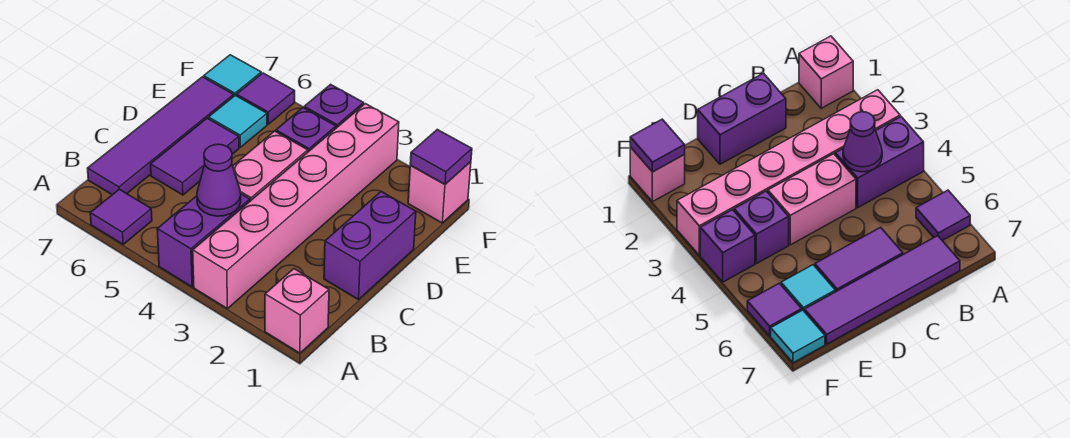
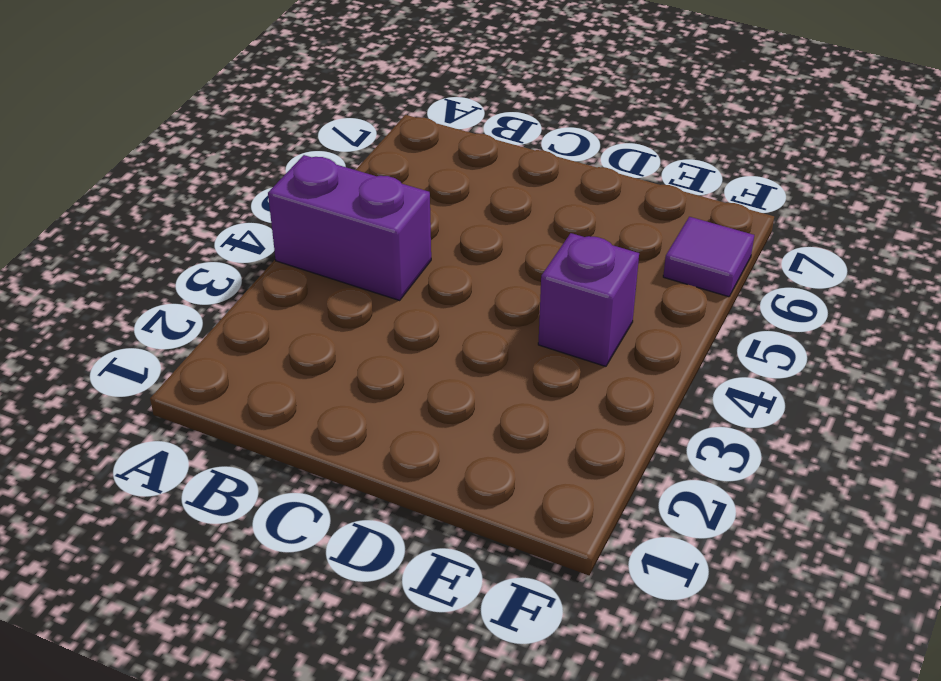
none -> pink 1x1 brick [265,269,329,353]
none -> pink 1x6 brick [193,104,399,309]
none -> purple 1x1 tile [90,189,152,244]

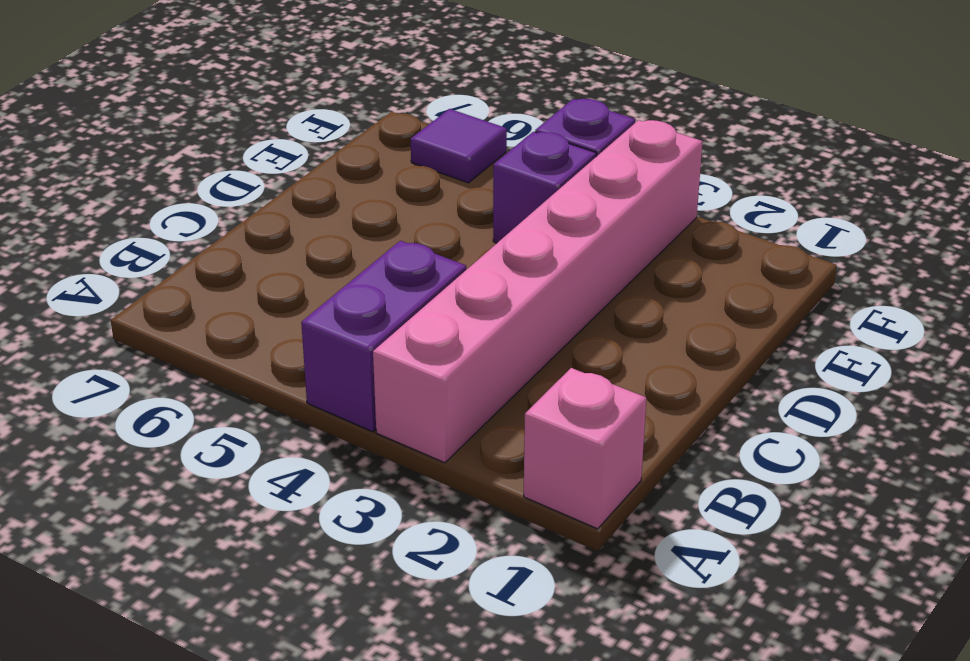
none -> purple 1x1 tile [90,189,152,244]
none -> purple 1x4 tile [88,77,234,195]
none -> purple 1x2 brick [324,192,416,299]

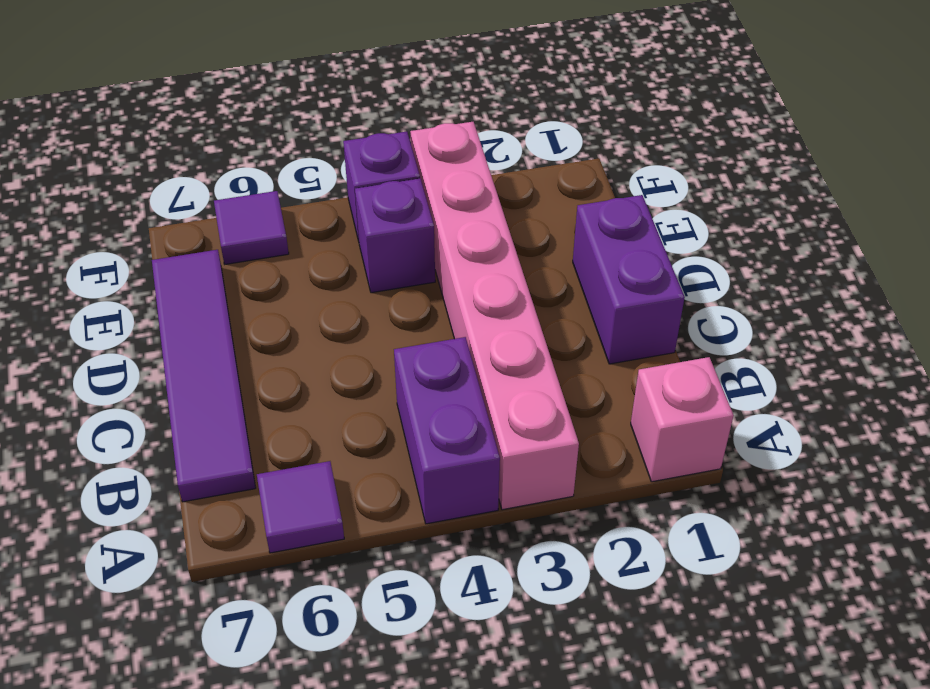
none -> pink 1x2 brick [233,131,308,201]
none -> purple 1x2 tile [151,118,239,195]
none -> cyan 1x1 tile [208,95,267,147]

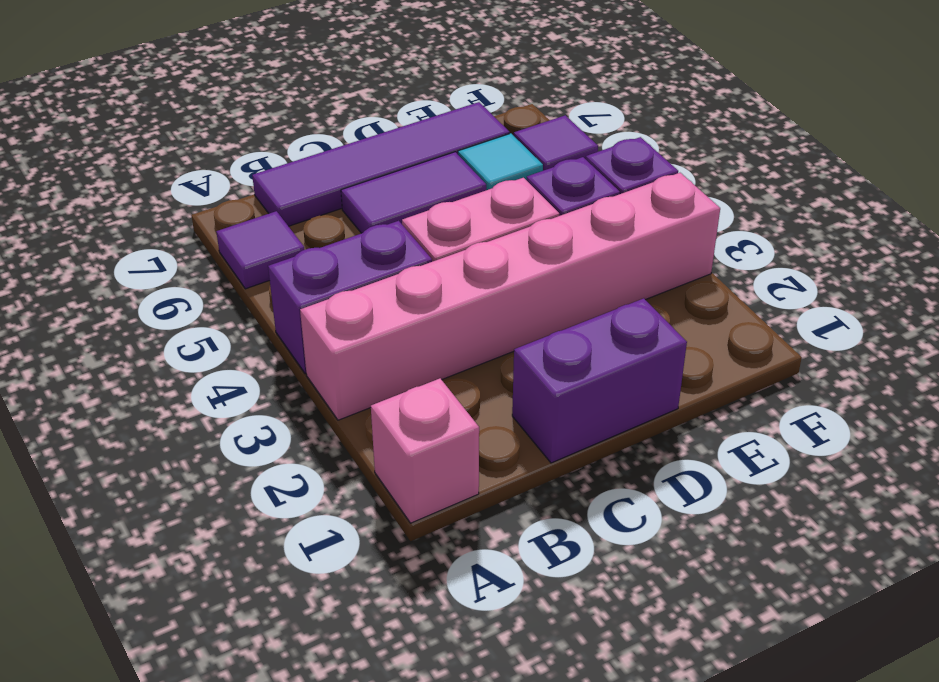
none -> pink 1x1 brick [408,162,471,223]
none -> cyan 1x1 tile [204,55,261,96]
none -> purple 1x1 cone [197,144,241,216]

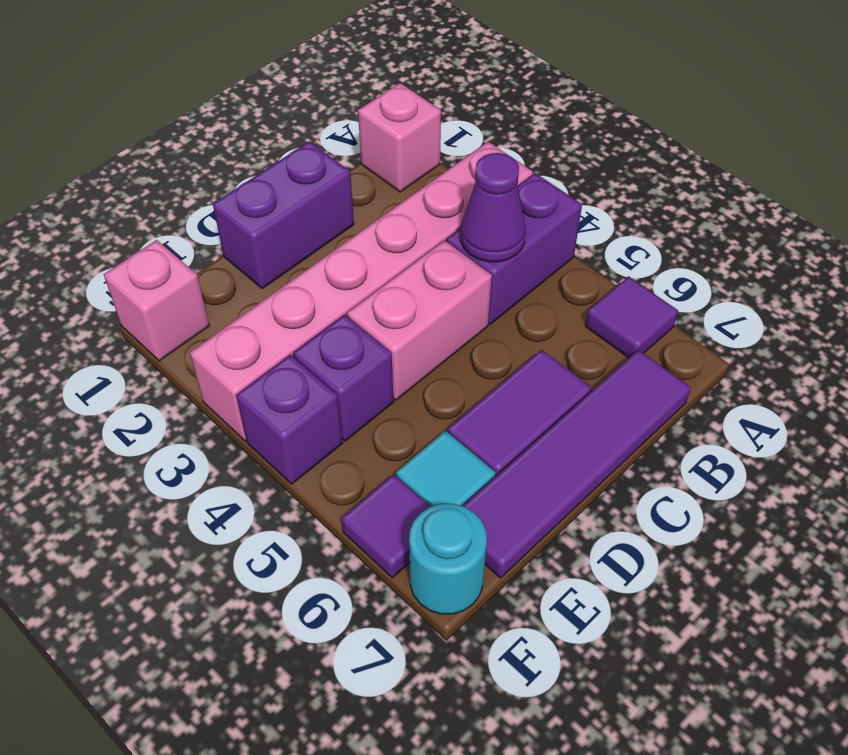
cyan 1x1 round brick [409,504,487,614] -> cyan 1x1 tile [204,55,261,96]
none -> purple 1x1 tile [410,130,472,184]

